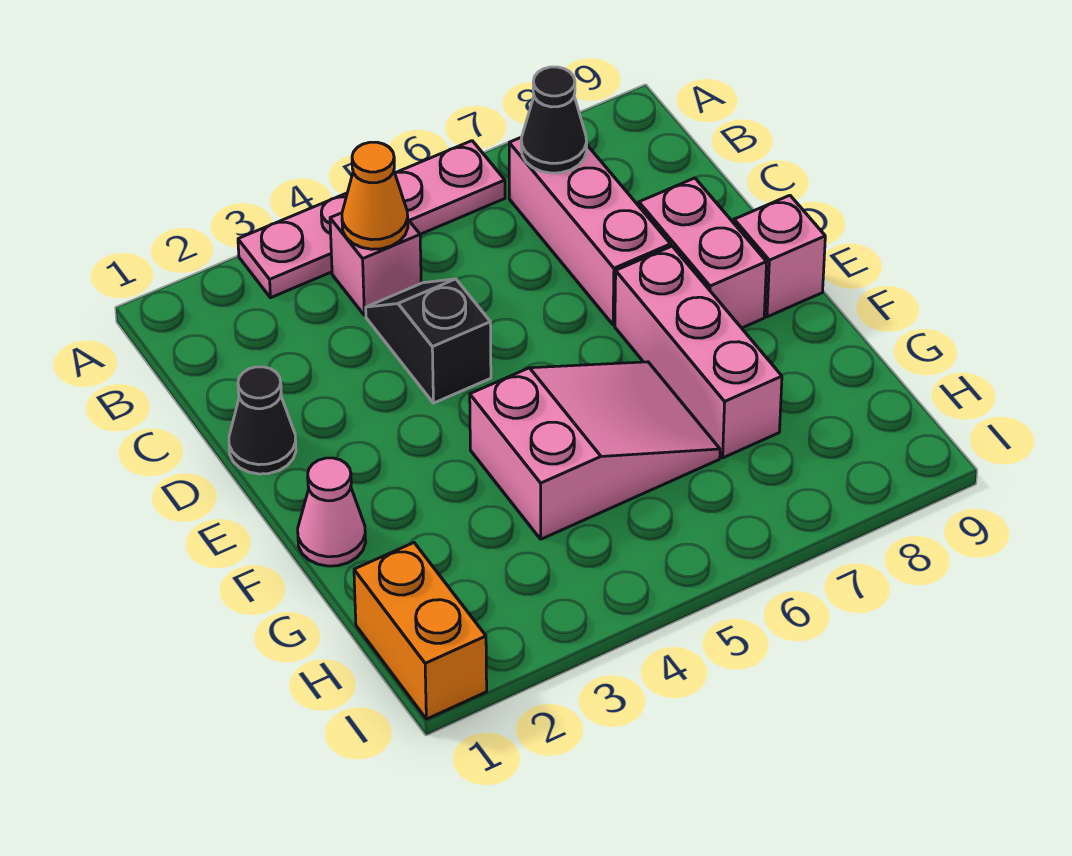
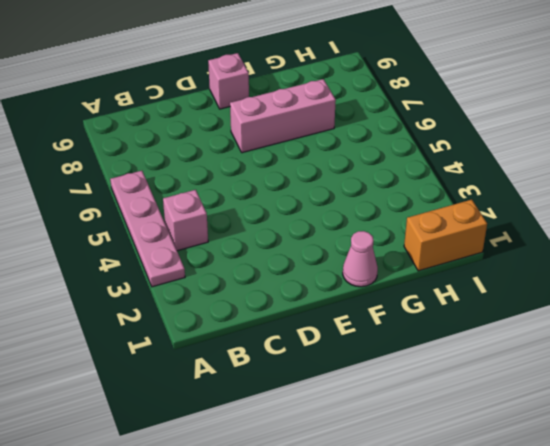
none -> pink 1x3 brick [509,138,671,325]
none -> black 1x2 slope [366,279,491,403]
none -> black 1x1 cone [229,367,296,474]

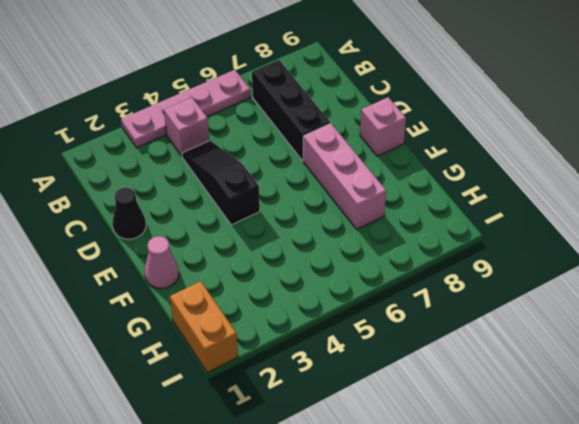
black 1x3 brick [252,60,330,161] -> pink 1x3 brick [509,138,671,325]
black 1x3 slope [182,141,260,225] -> black 1x2 slope [366,279,491,403]
none -> pink 1x2 brick [639,178,767,328]
none -> pink 2x3 slope [470,362,720,539]
none -> orange 1x1 cone [342,142,408,249]

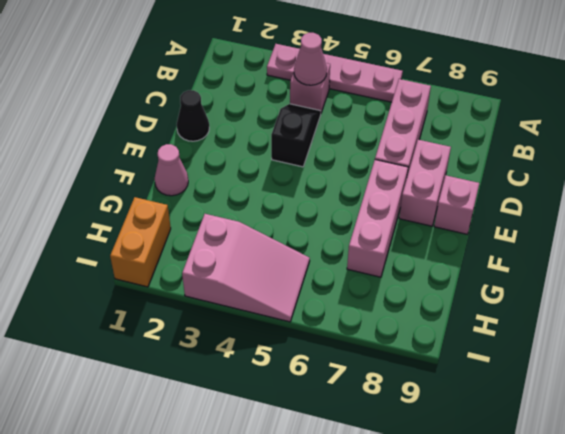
pink 1x1 cone [294,33,327,85] -> orange 1x1 cone [342,142,408,249]
pink 2x3 slope [182,214,310,322] -> pink 2x3 slope moved to [470,362,720,539]
none -> black 1x1 cone [521,67,587,173]

